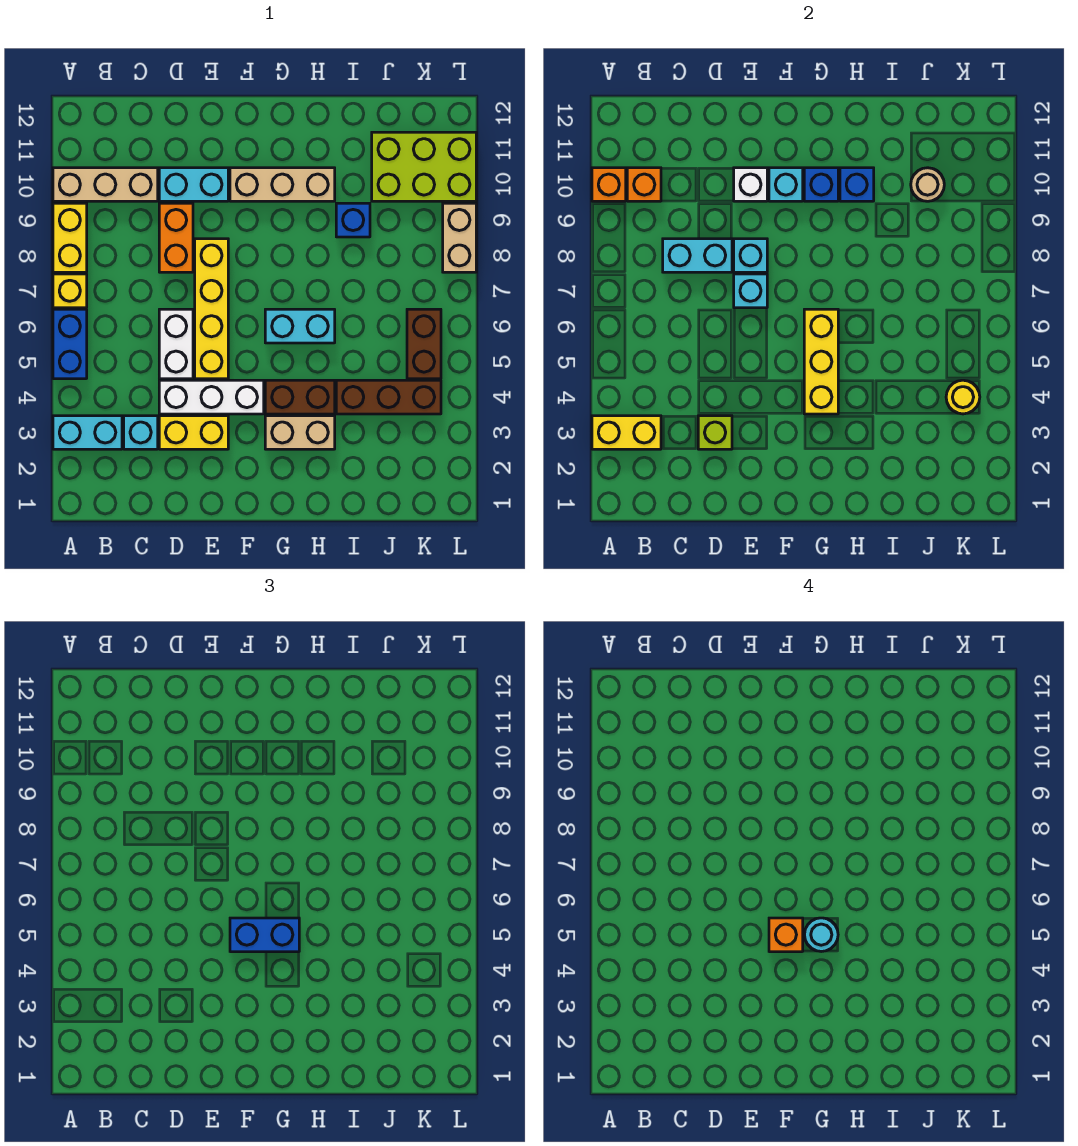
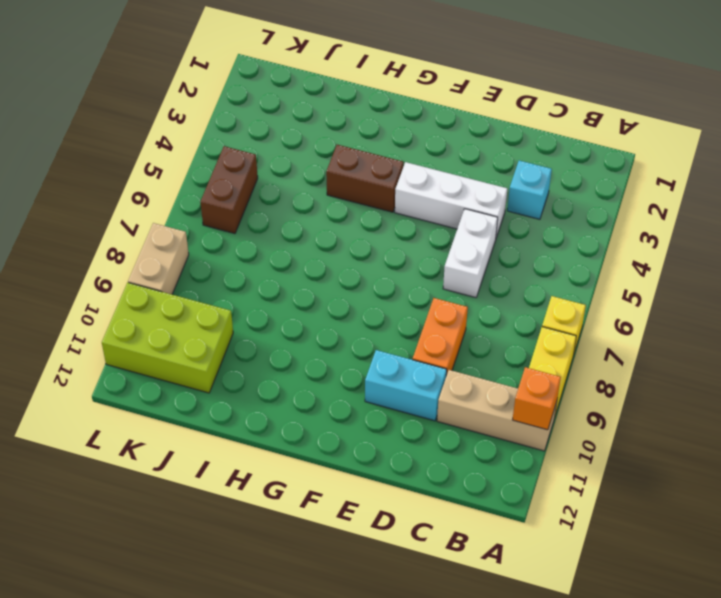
none -> cyan 1x2 brick [53,416,122,449]
none -> blue 1x2 brick [53,309,87,379]
none -> yellow 1x2 brick [159,416,228,449]
none -> yellow 1x4 brick [195,239,228,379]

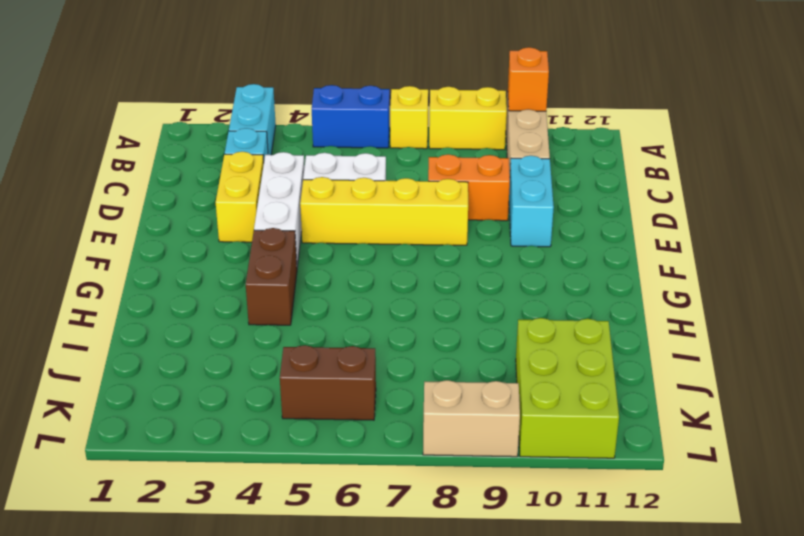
none -> tan 1x3 brick [230,168,335,201]
none -> tan 1x2 brick [265,416,335,449]
none -> cyan 1x2 brick [265,309,335,343]
none -> brown 1x3 brick [336,380,441,414]

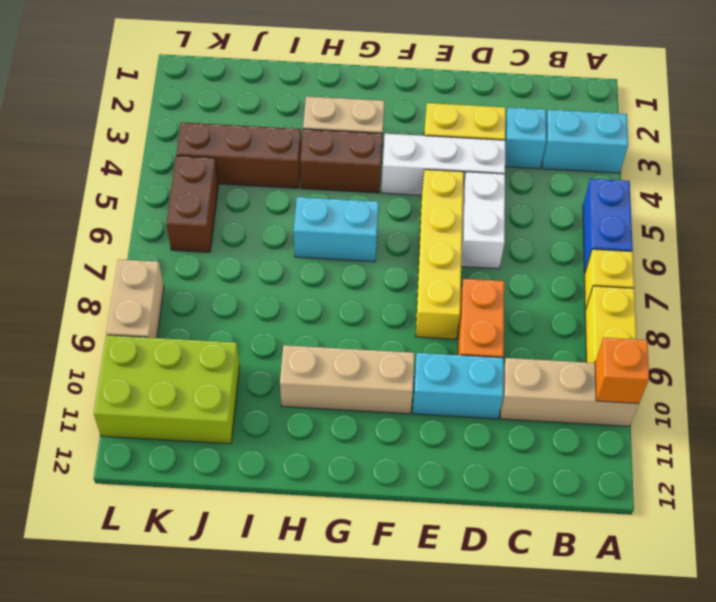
none -> blue 1x1 brick [336,203,370,237]
none -> yellow 1x2 brick [592,416,661,449]
none -> orange 1x1 brick [627,168,661,201]
none -> cyan 1x2 brick [663,239,732,272]

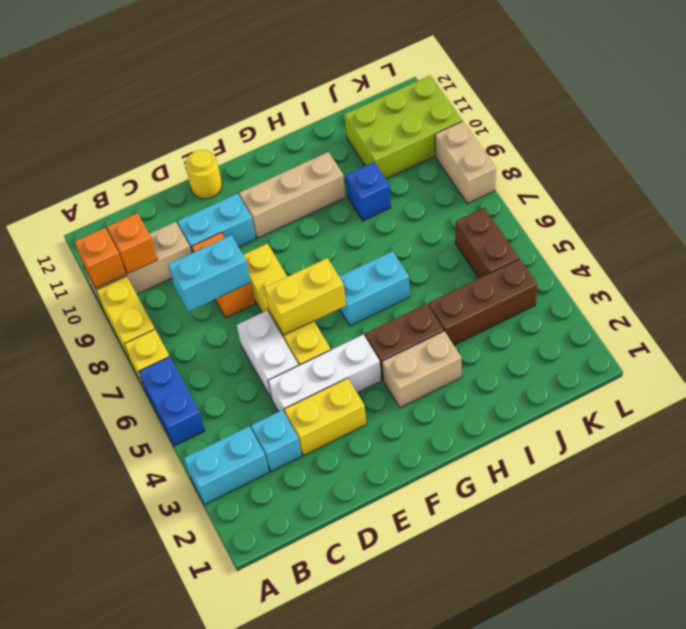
yellow 1x2 brick [264,258,346,335] -> yellow 1x2 brick moved to [592,416,661,449]
yellow 1x1 round brick [185,150,222,199] -> yellow 1x1 round brick moved to [946,380,980,414]
none -> lime 1x1 brick [698,416,732,449]
none -> cyan 1x1 brick [734,274,767,308]
none -> cyan 1x1 brick [734,239,767,272]
none -> white 1x1 brick [734,168,767,201]

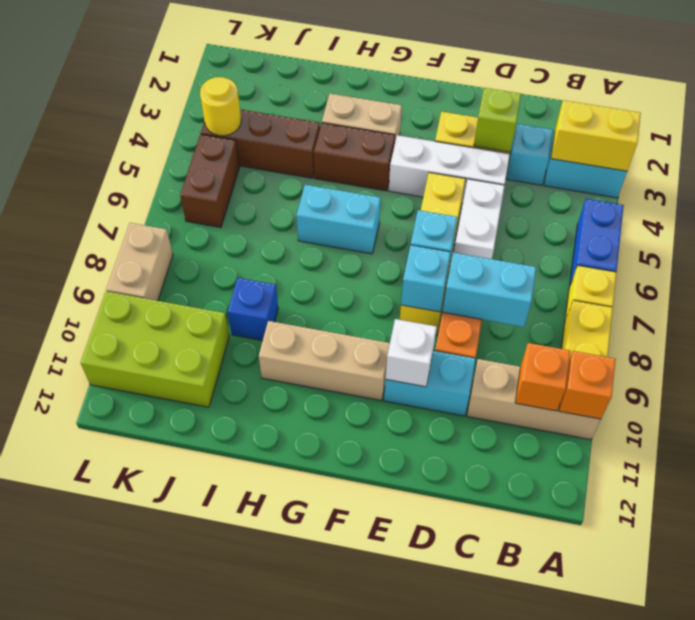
none -> cyan 1x1 brick [769,168,803,201]
none -> yellow 1x3 brick [804,309,838,414]
none -> blue 1x1 brick [804,168,838,201]
none -> blue 1x1 brick [840,168,874,201]

